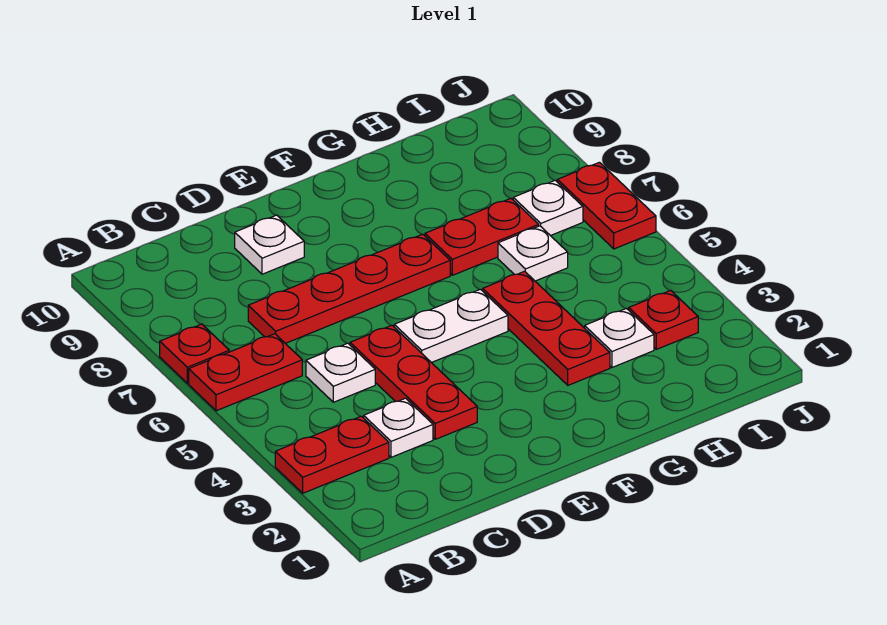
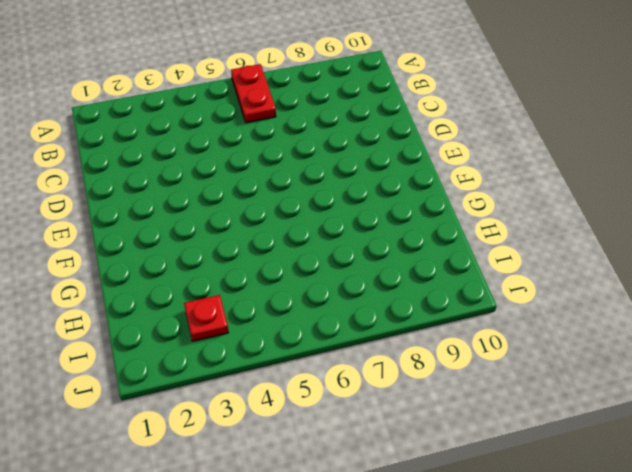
none -> red 1x2 plate [275,416,389,493]
none -> red 1x1 plate [160,324,229,383]
none -> white 1x1 plate [364,398,433,457]

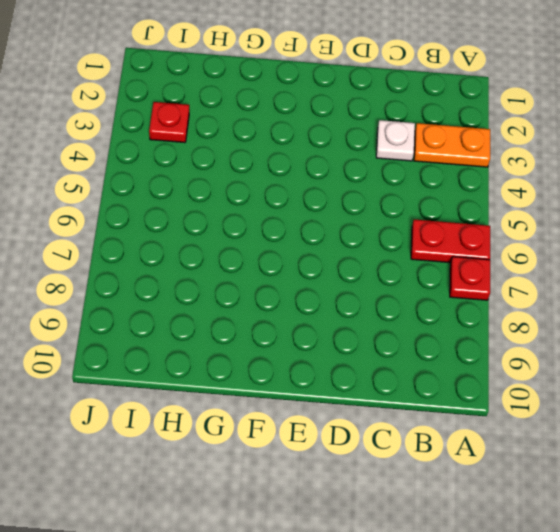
orange 1x2 plate [414,123,490,167] -> red 1x2 plate [275,416,389,493]
none -> white 1x1 plate [306,343,375,402]
none -> red 1x4 plate [248,234,450,343]
none -> red 1x3 plate [350,325,477,439]

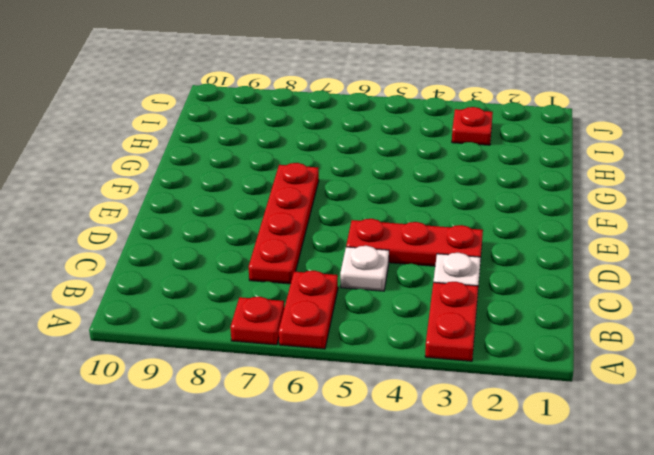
none -> white 1x1 plate [235,215,304,274]
none -> white 1x2 plate [394,289,508,363]
none -> red 1x3 plate [483,271,610,385]

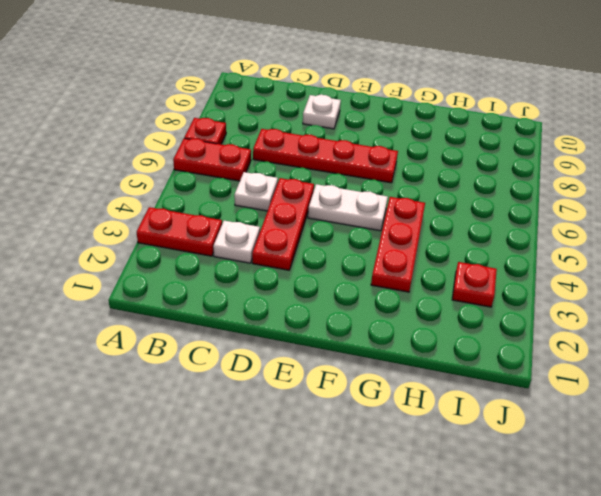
none -> red 1x2 plate [425,199,539,275]
none -> white 1x1 plate [585,309,654,367]
none -> white 1x1 plate [498,226,568,281]

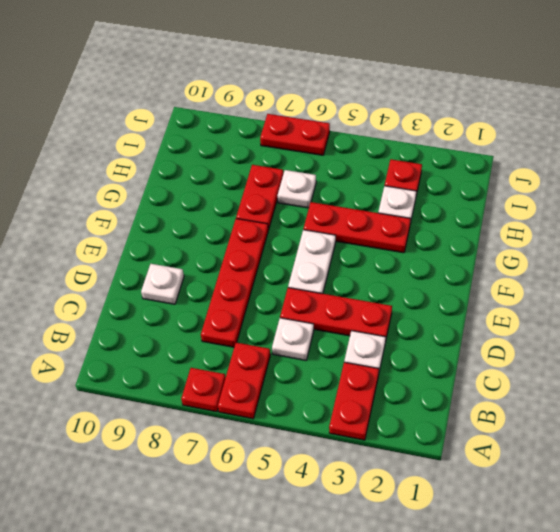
none -> white 1x1 plate [513,180,583,236]

